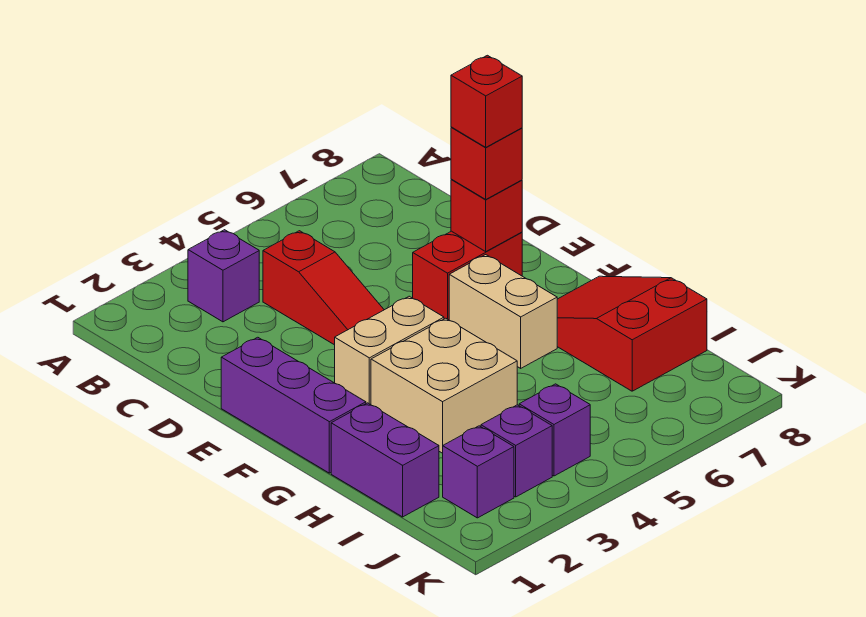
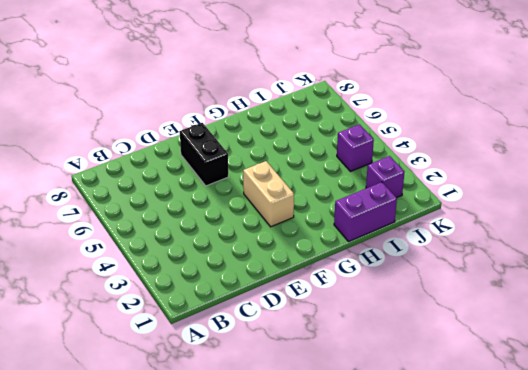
black 1x2 brick [180,123,228,186] -> red 1x2 brick [413,231,522,320]
none -> purple 1x1 brick [188,230,259,322]
none -> red 1x3 slope [263,231,384,345]
none -> purple 1x3 brick [221,337,366,473]

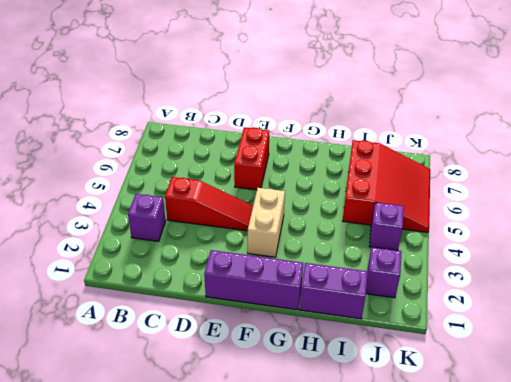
red 3x3 slope [343,140,430,232] -> red 2x3 slope [557,276,707,391]
none -> tan 1x2 brick [449,255,557,368]
none -> tan 2x2 brick [371,318,517,453]
none -> purple 1x1 brick [481,405,552,497]

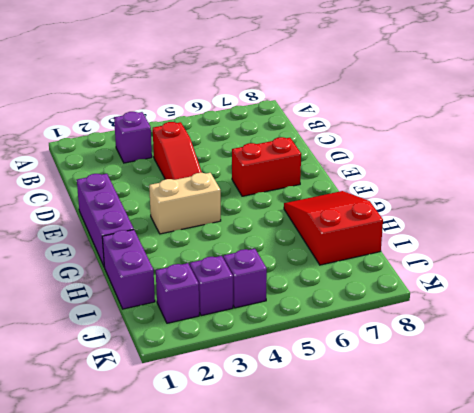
none -> tan 1x2 brick [449,255,557,368]
none -> tan 2x2 brick [371,318,517,453]
none -> red 1x1 brick [451,179,522,251]

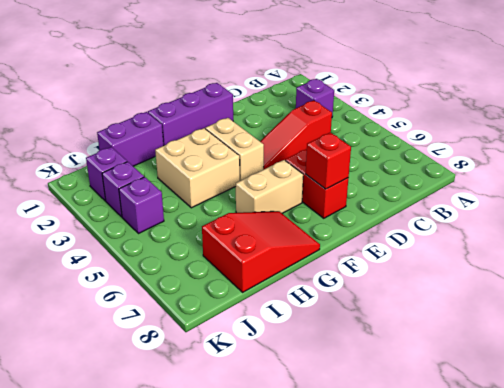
none -> red 1x1 brick [451,127,522,199]
none -> red 1x1 brick [451,55,522,147]

